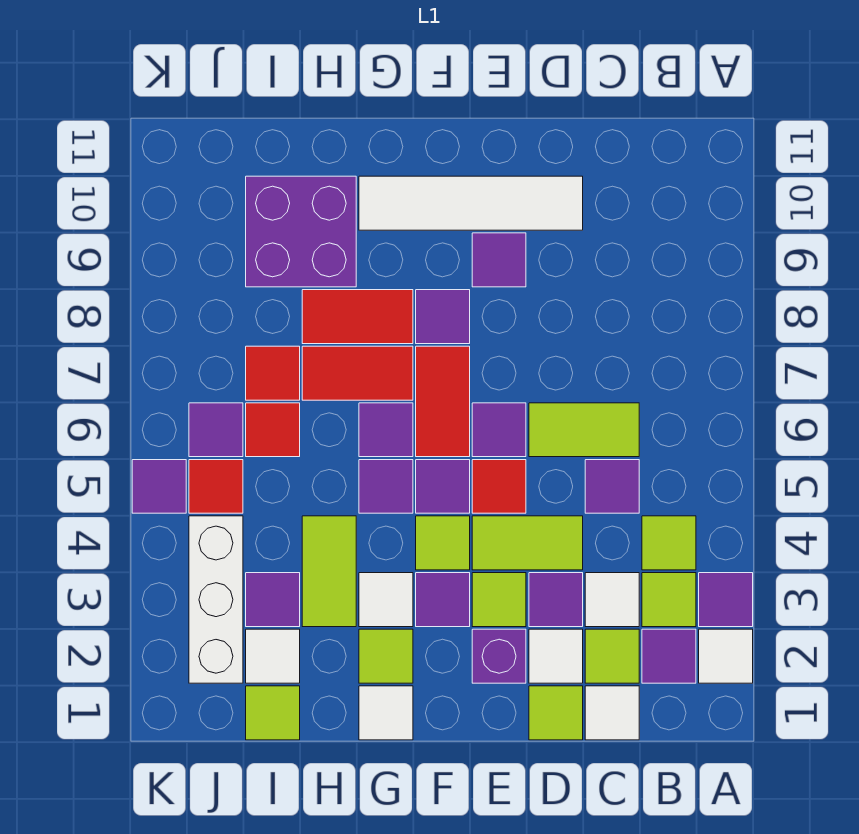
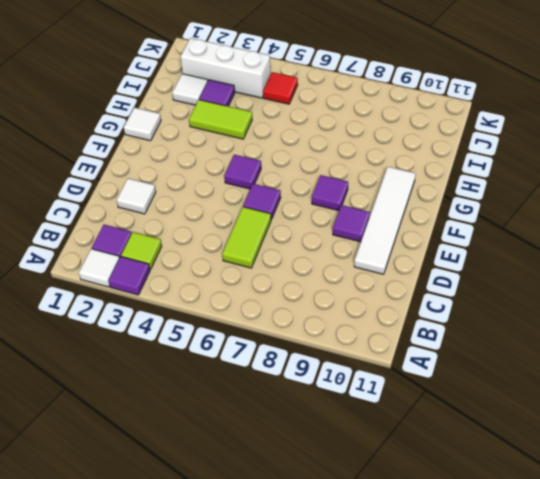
none -> lime 1x1 tile [642,516,696,570]
none -> white 1x1 tile [585,686,639,740]
none -> lime 1x1 tile [585,629,639,683]
none -> white 1x1 tile [585,573,639,627]

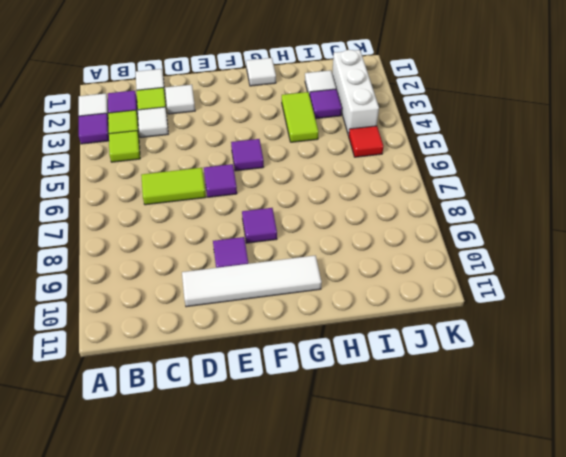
none -> purple 1x1 tile [585,460,639,513]
none -> lime 1x1 tile [529,686,583,740]
none -> purple 1x1 tile [529,573,583,627]
none -> lime 1x2 tile [472,516,583,570]

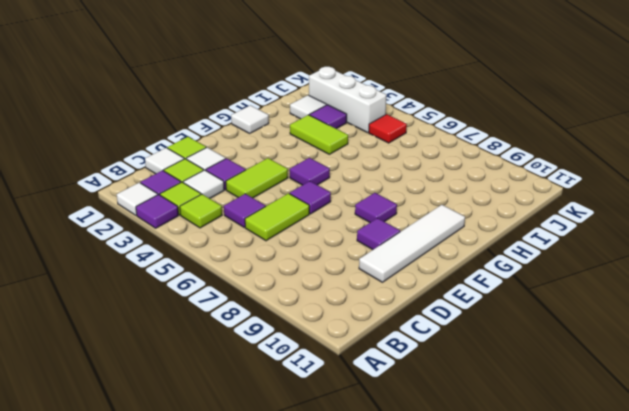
none -> purple 1x1 brick [472,629,526,683]
none -> lime 1x1 tile [472,573,526,627]
none -> red 1x1 tile [472,460,526,513]
none -> purple 1x1 tile [416,573,470,627]

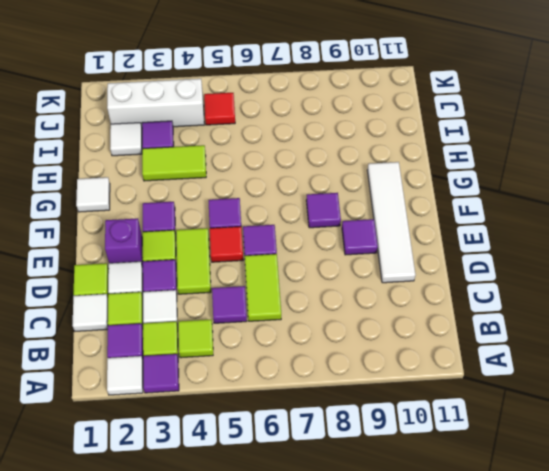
none -> lime 1x1 tile [416,516,470,570]
none -> red 1x2 tile [416,346,470,457]
none -> lime 1x1 tile [359,629,413,683]
none -> white 1x1 tile [359,573,413,627]

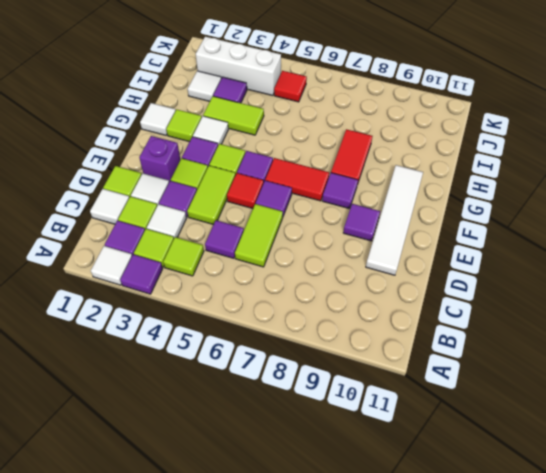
none -> purple 1x1 tile [359,460,413,513]
none -> purple 1x1 tile [359,403,413,457]
none -> red 1x2 tile [302,346,413,400]
none -> purple 2x2 brick [246,176,356,287]

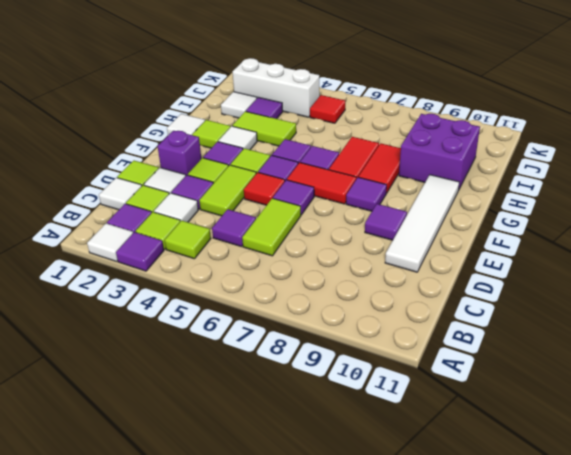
none -> lime 1x1 tile [246,686,300,740]
none -> red 1x1 tile [246,403,300,457]
none -> red 1x1 tile [246,346,300,400]
none -> purple 1x1 tile [189,403,243,457]

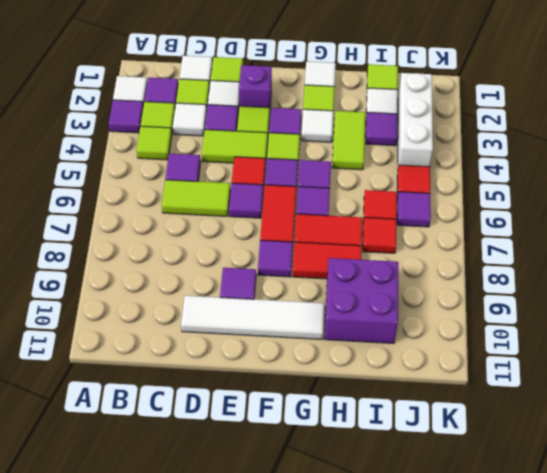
none -> purple 1x1 tile [132,460,186,513]

